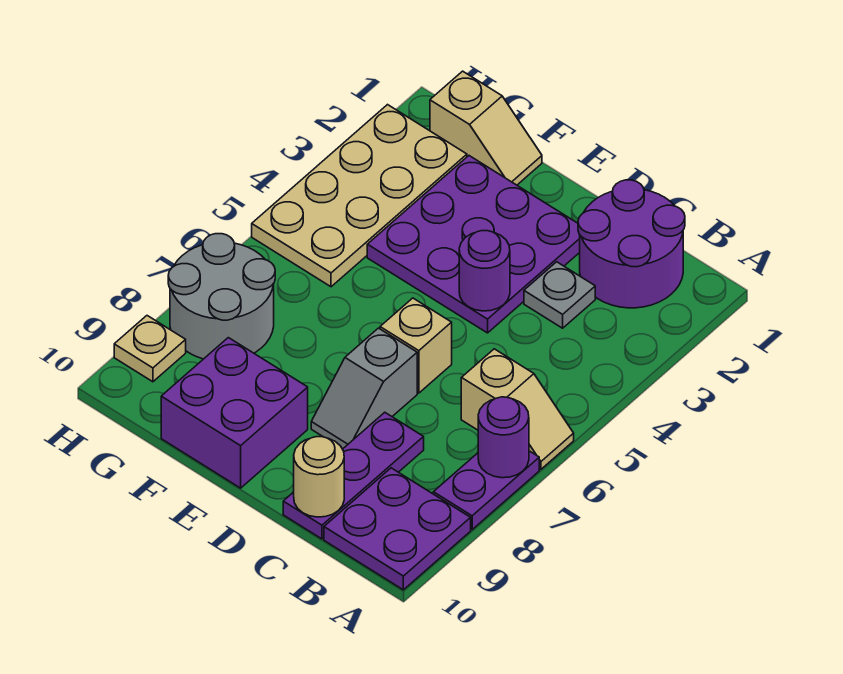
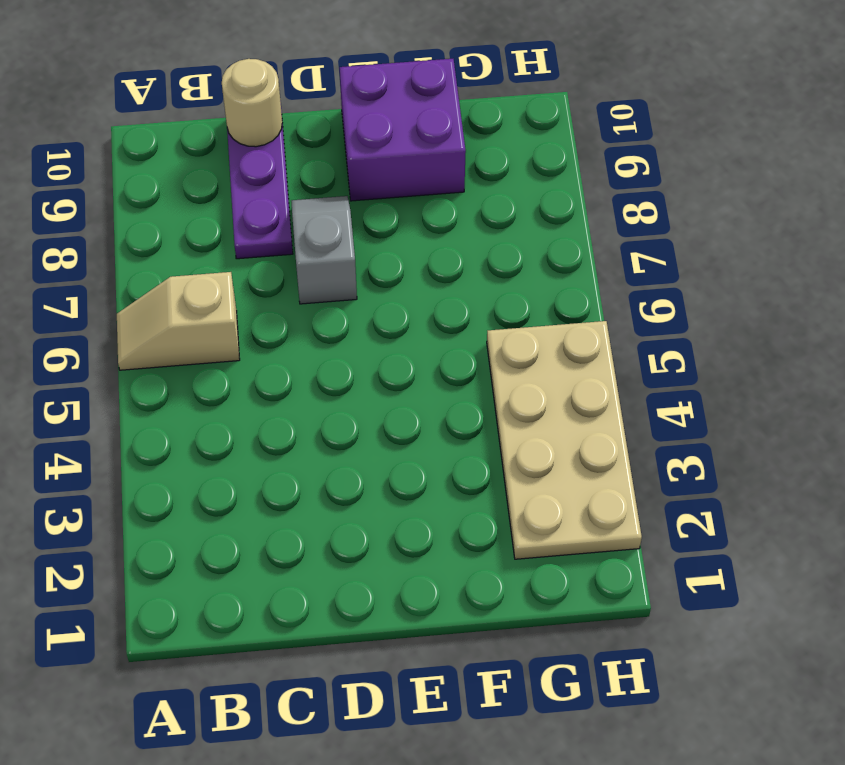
none -> purple 1x2 plate [433,451,539,530]
none -> purple 2x2 plate [324,468,471,590]
none -> purple 2x2 round brick [578,180,685,308]

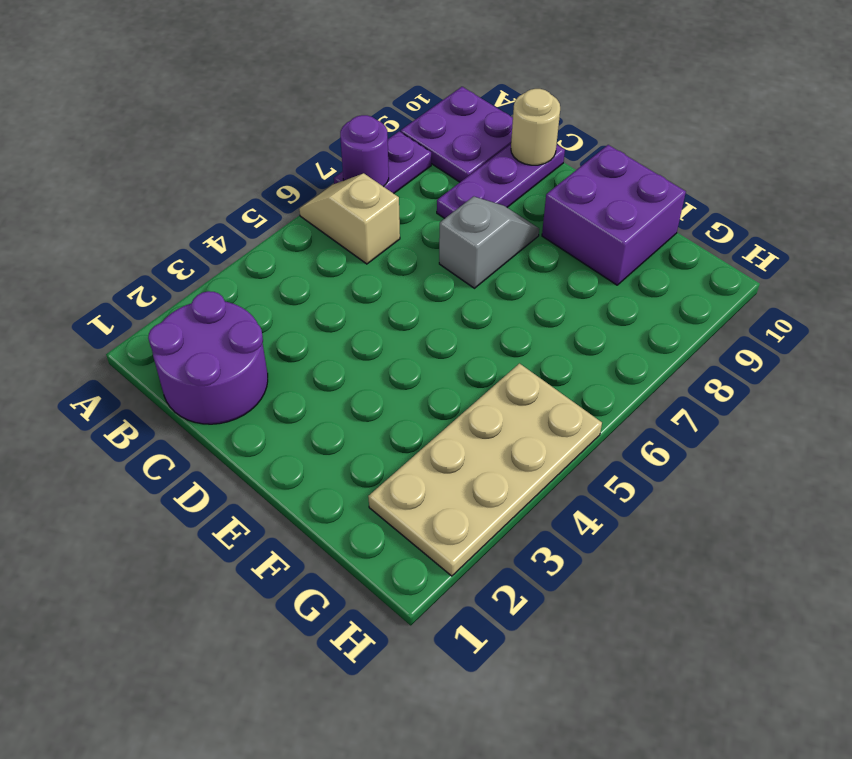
none -> grey 1x1 plate [524,262,595,328]
none -> purple 3x3 plate [367,156,580,333]
none -> tan 1x1 brick [380,298,452,393]

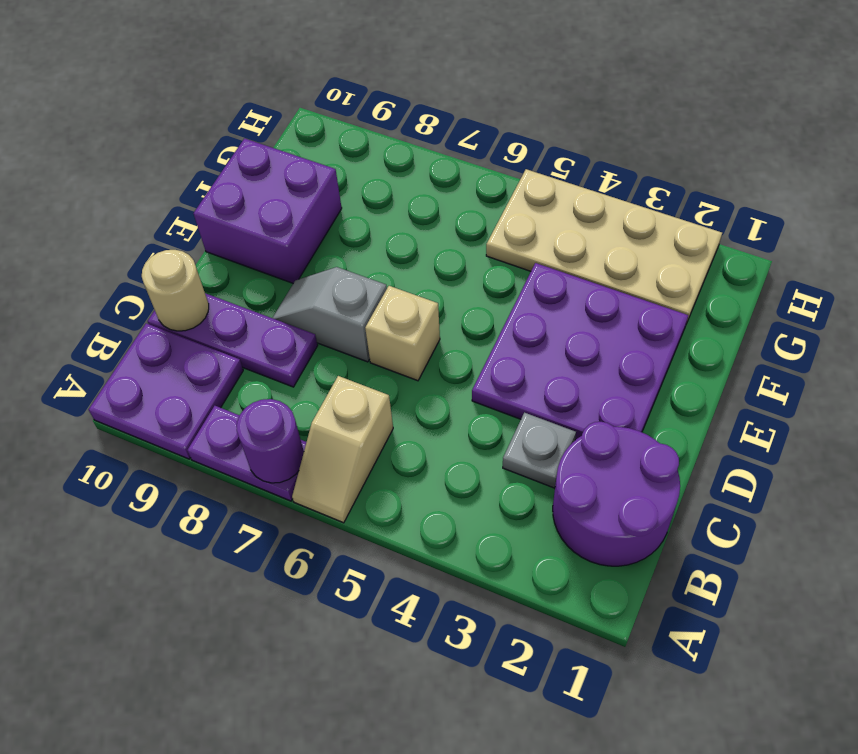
none -> tan 1x2 slope [430,71,542,185]
none -> grey 2x2 round brick [168,234,275,359]
none -> tan 1x1 plate [114,316,186,382]

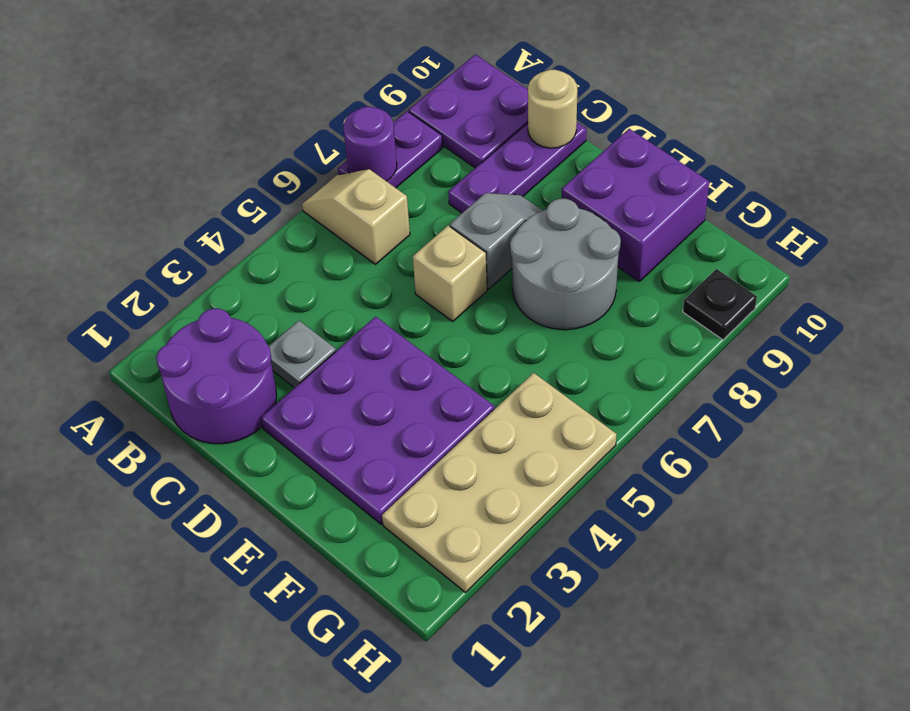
grey 2x2 round brick [510,199,621,330] -> grey 2x2 round brick moved to [168,234,275,359]
black 1x1 plate [683,269,757,340] -> tan 1x1 plate [114,316,186,382]
none -> tan 1x2 slope [430,71,542,185]
none -> purple 1x1 round brick [459,231,510,311]

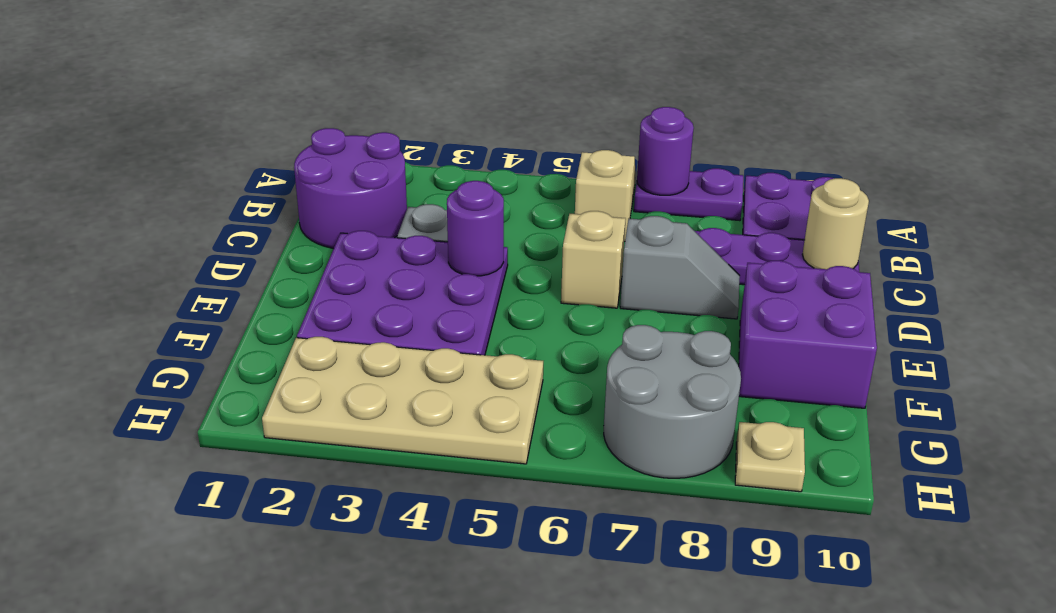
none -> tan 1x2 slope [430,71,542,185]

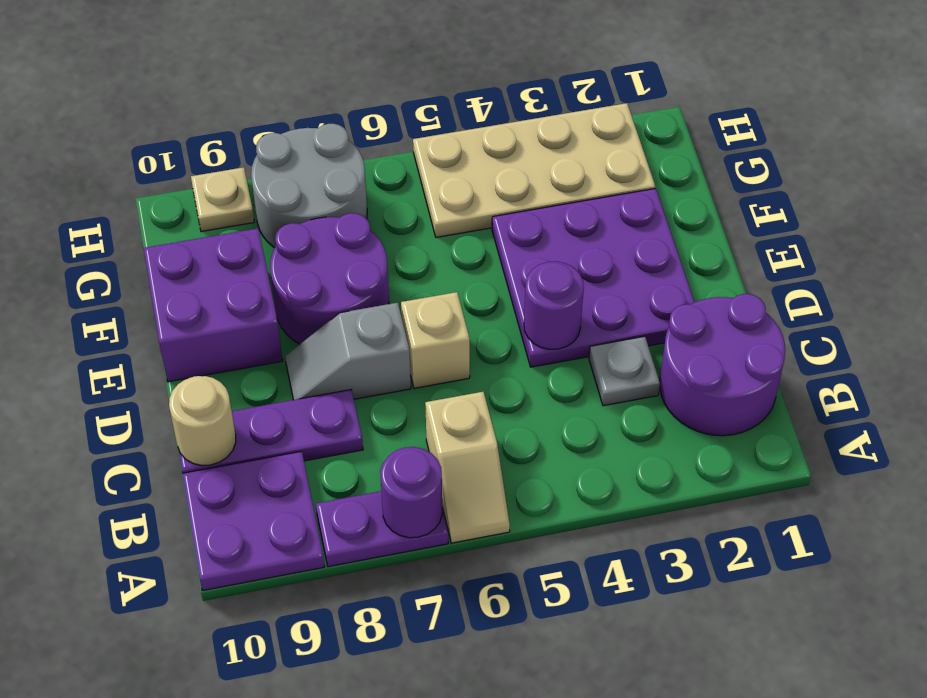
purple 2x2 round brick [270,213,389,344] -> none
none -> tan 1x2 slope [430,71,542,185]

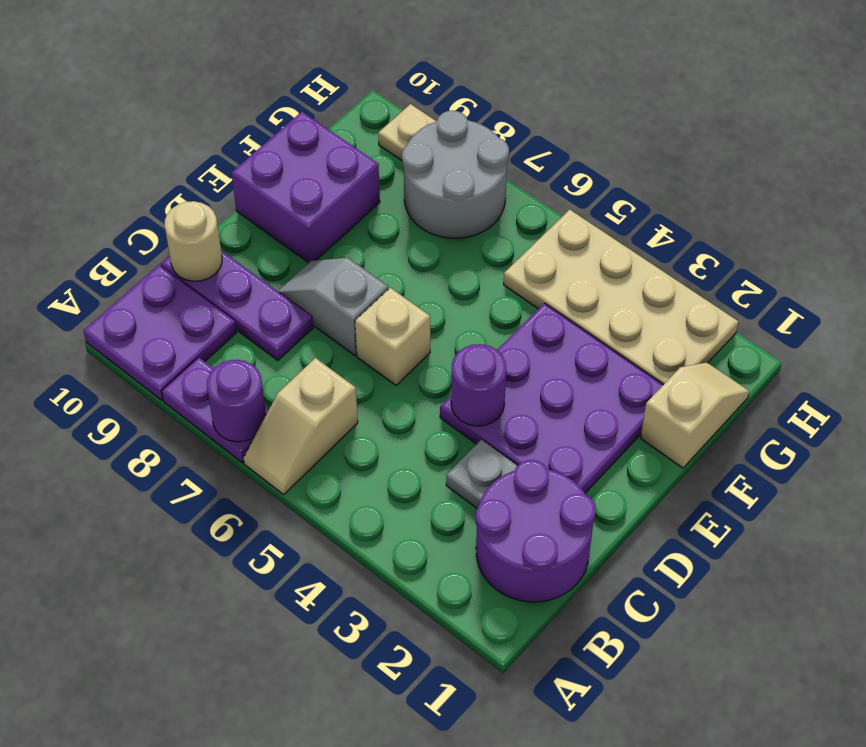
tan 1x2 slope [641,362,749,468] -> tan 1x2 slope turned to [430,71,542,185]

